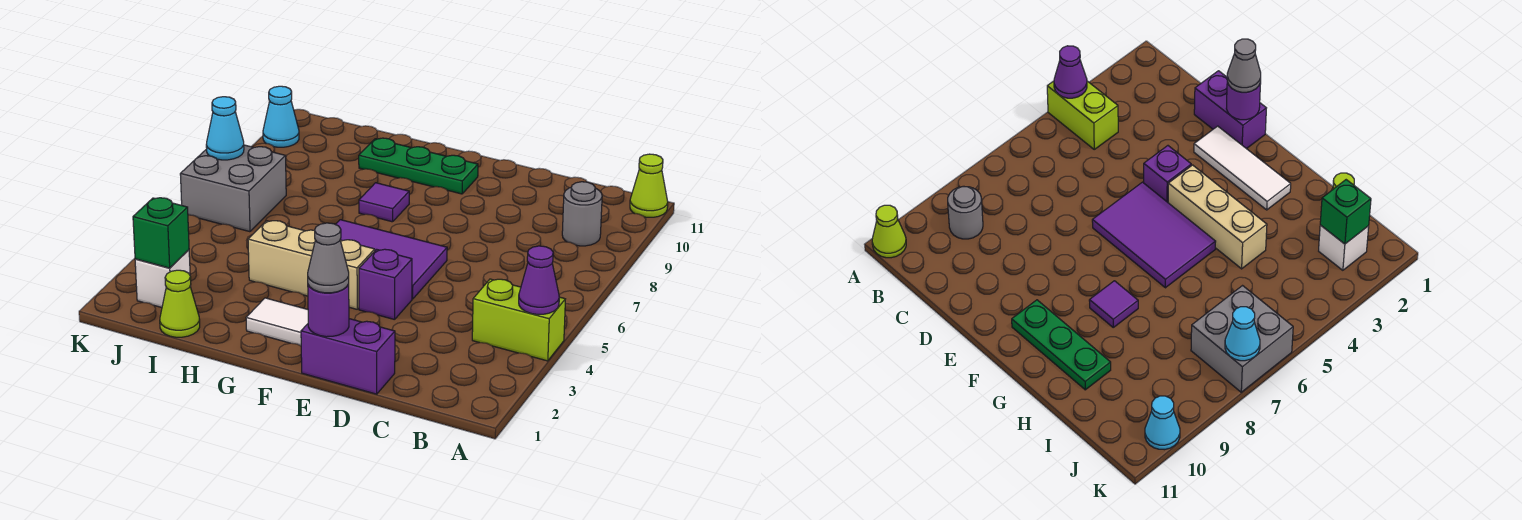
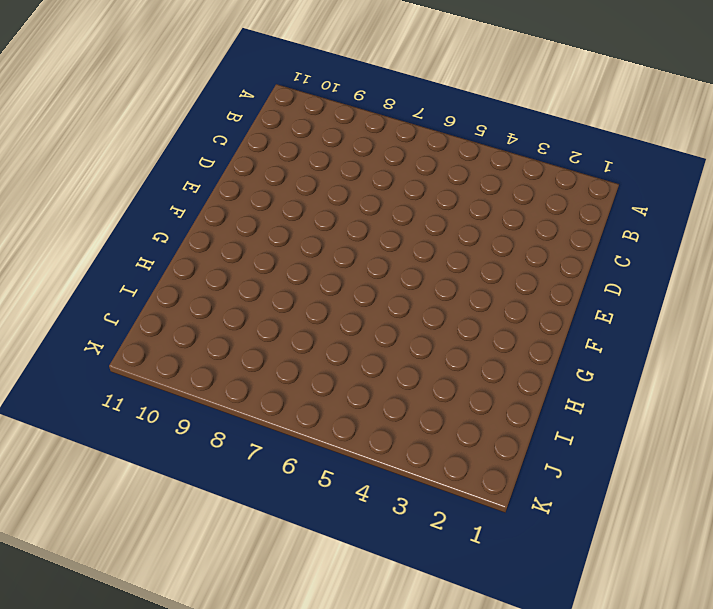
none -> lime 1x2 brick [472,279,565,361]
none -> lime 1x1 cone [630,154,668,217]
none -> grey 1x1 round brick [562,182,602,246]

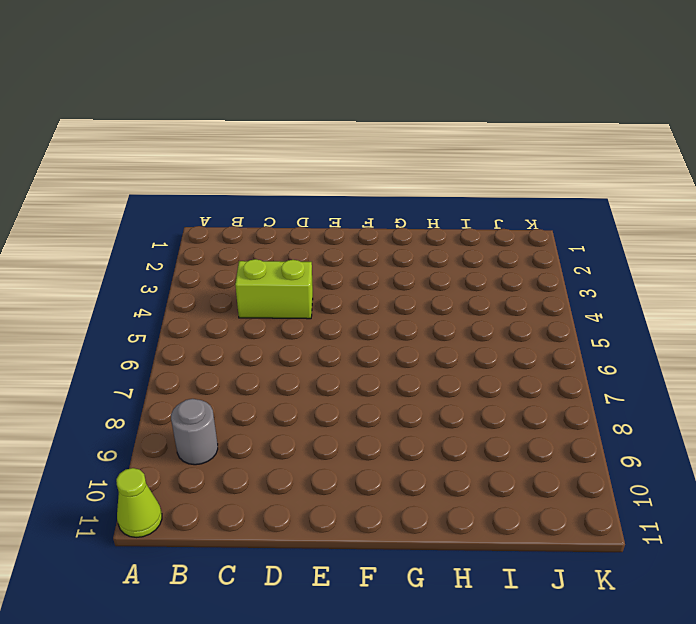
lime 1x2 brick [235,259,313,319] -> lime 1x2 brick moved to [472,279,565,361]
none -> purple 1x2 brick [301,319,395,394]
none -> white 1x3 tile [246,298,308,346]
none -> purple 1x1 brick [359,249,412,320]

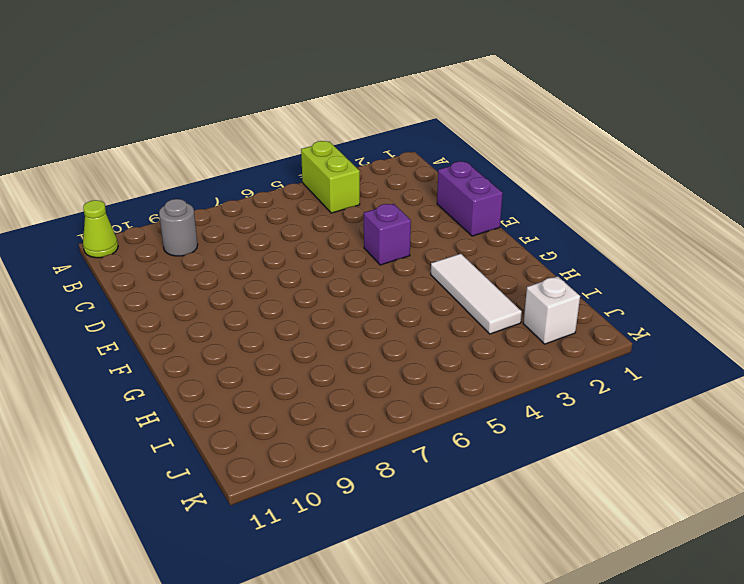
white 1x3 tile [431,254,522,334] -> white 1x3 tile moved to [246,298,308,346]
none -> purple 2x3 tile [336,220,447,299]
none -> tan 1x3 brick [248,221,375,309]
none -> green 1x3 plate [359,138,478,194]

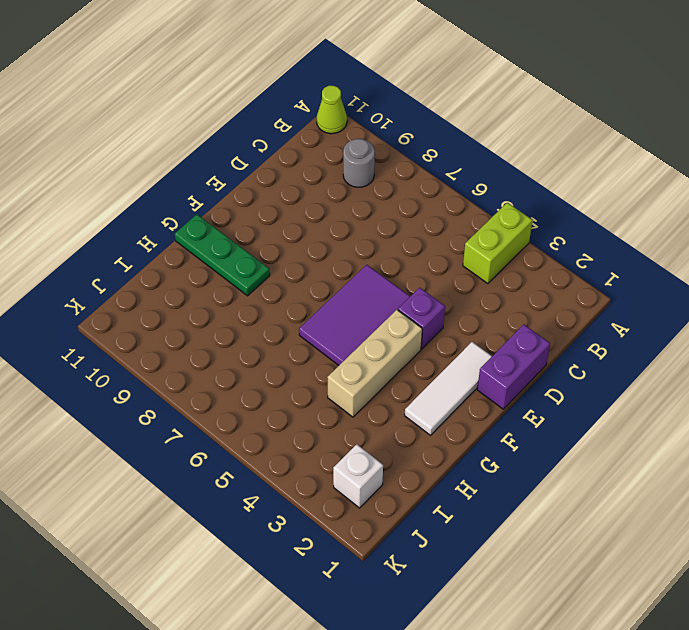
green 1x3 plate [175,214,270,296] -> green 1x3 plate turned to [359,138,478,194]
none -> purple 1x1 tile [359,183,409,222]
none -> lime 1x1 cone [160,270,200,337]
none -> grey 2x2 brick [180,145,286,232]

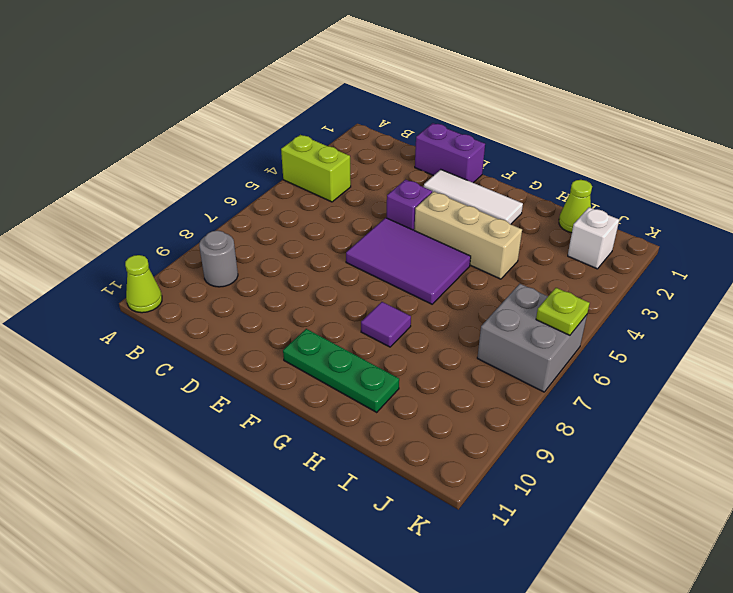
lime 1x1 plate [536,288,590,335] -> none
none -> cyan 1x1 cone [263,86,299,147]
none -> purple 1x1 cone [519,246,559,314]
none -> purple 1x1 round brick [308,284,349,337]

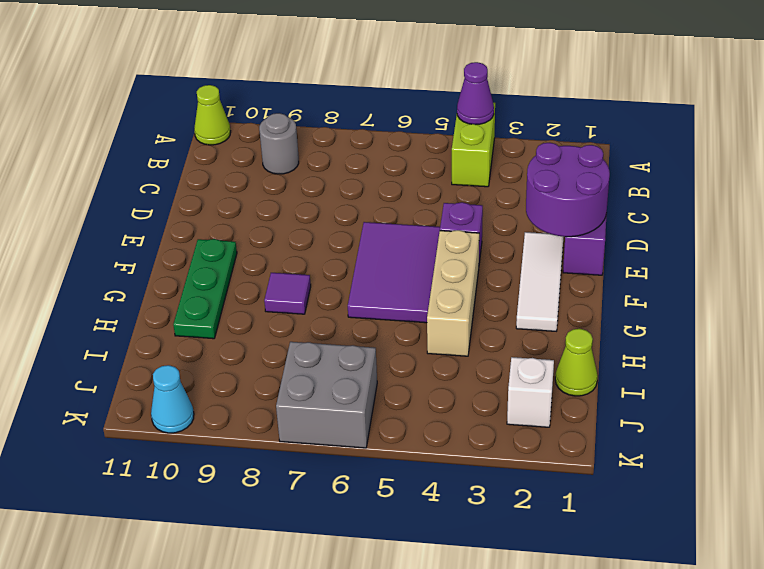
purple 2x2 round brick [526,143,610,237] -> purple 1x1 round brick [308,284,349,337]
none -> green 1x1 brick [133,198,189,268]
none -> cyan 1x1 cone [206,97,244,160]
none -> grey 1x1 cone [308,223,349,293]

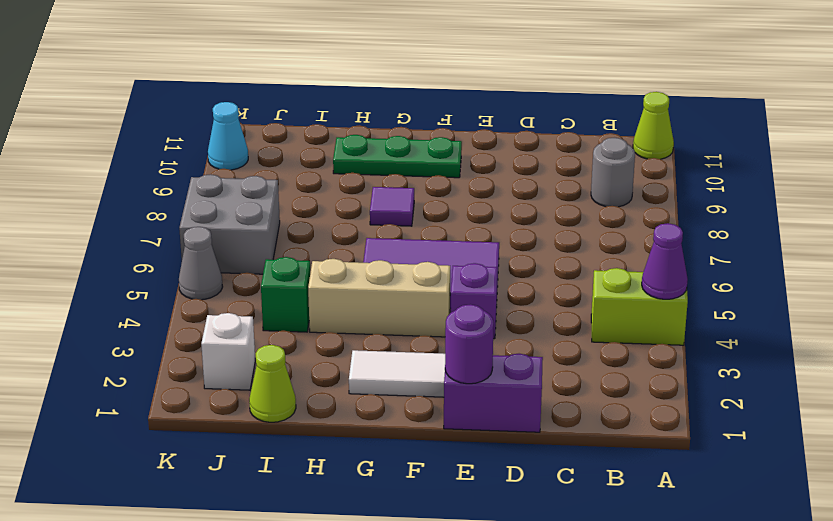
green 1x1 brick [261,257,310,332] -> green 1x1 brick moved to [133,198,189,268]
grey 1x1 cone [179,227,223,300] -> grey 1x1 cone moved to [308,223,349,293]
none -> cyan 1x1 cone [206,97,244,160]

